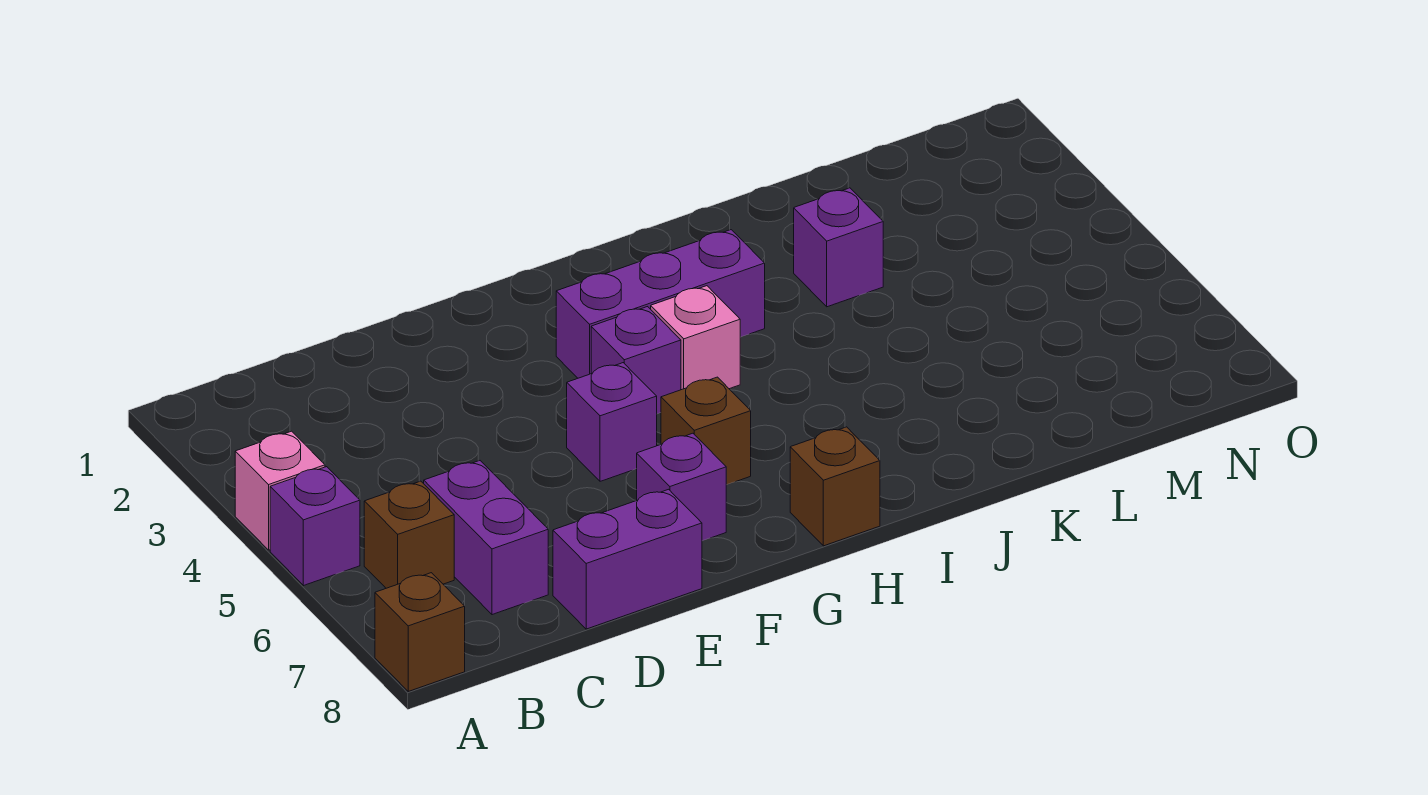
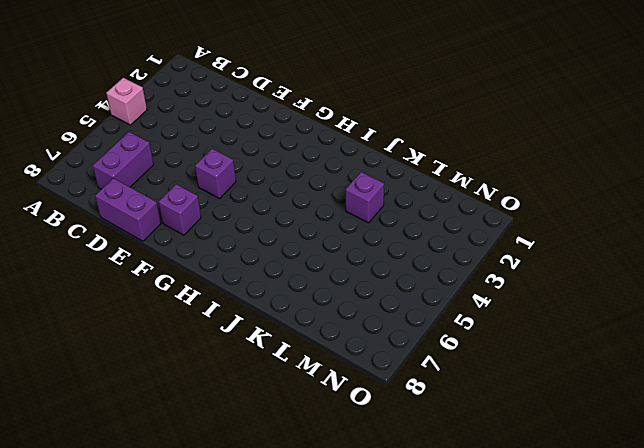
none -> purple 1x1 brick [270,467,360,586]
none -> brown 1x1 brick [375,573,465,691]
none -> brown 1x1 brick [364,481,454,588]

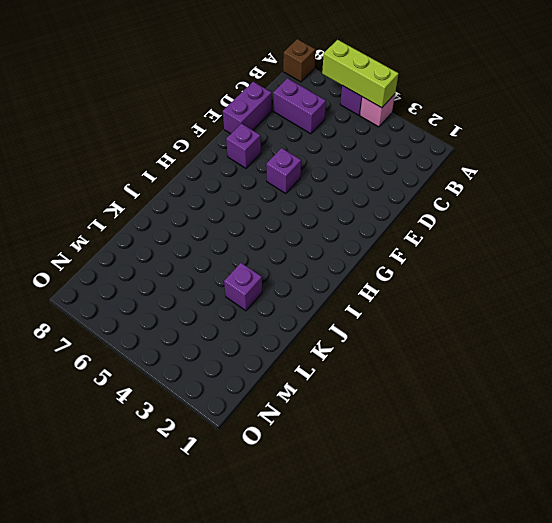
lime 1x3 brick [322,40,398,108] -> none
none -> brown 1x1 brick [364,481,454,588]
none -> purple 1x3 brick [556,230,765,378]
none -> purple 1x1 brick [591,307,681,414]

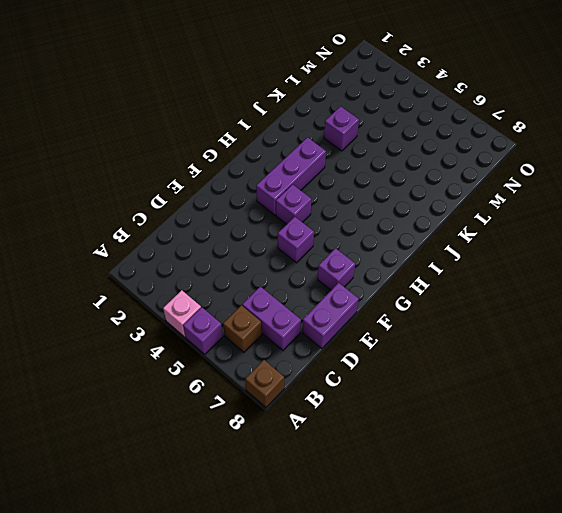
none -> brown 1x1 brick [661,377,751,485]
none -> pink 1x1 brick [651,286,740,390]
none -> brown 1x1 brick [790,427,880,546]

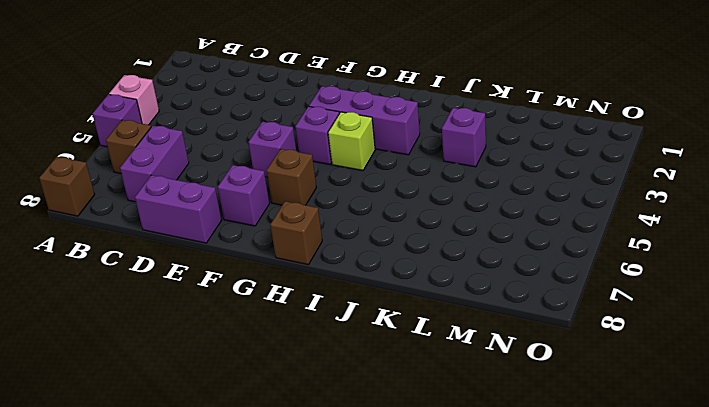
lime 1x1 brick [328,112,375,170] -> pink 1x1 brick [651,286,740,390]

